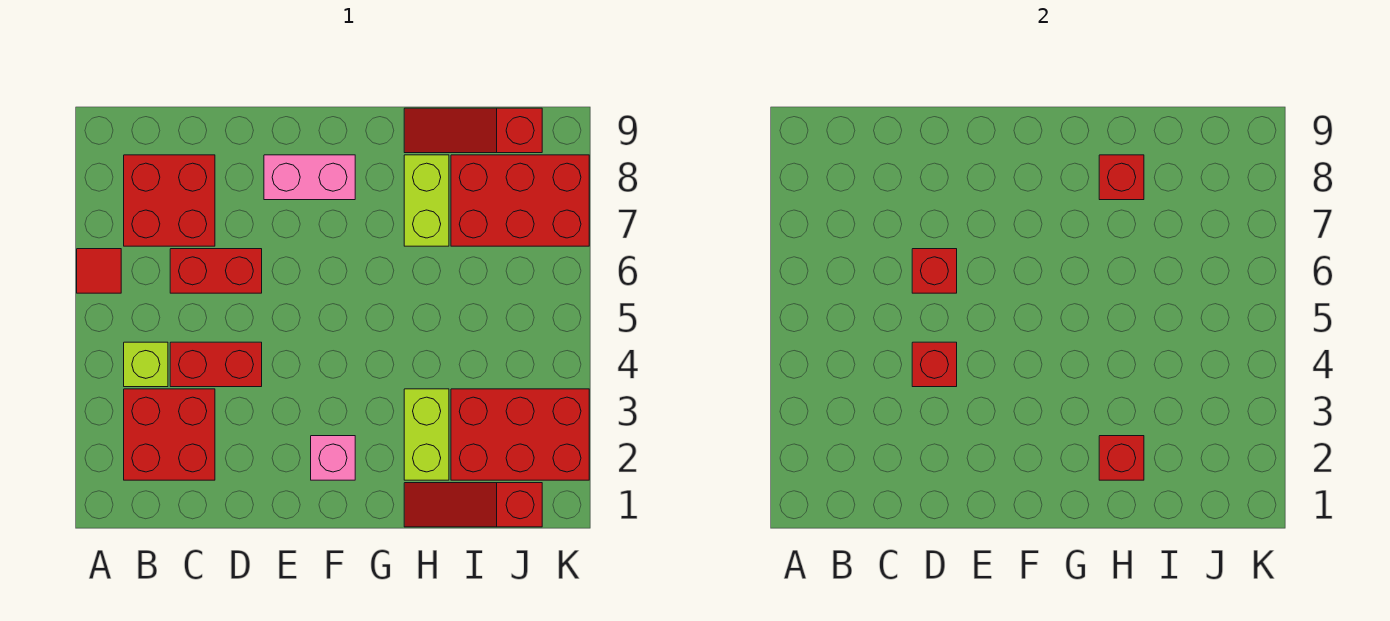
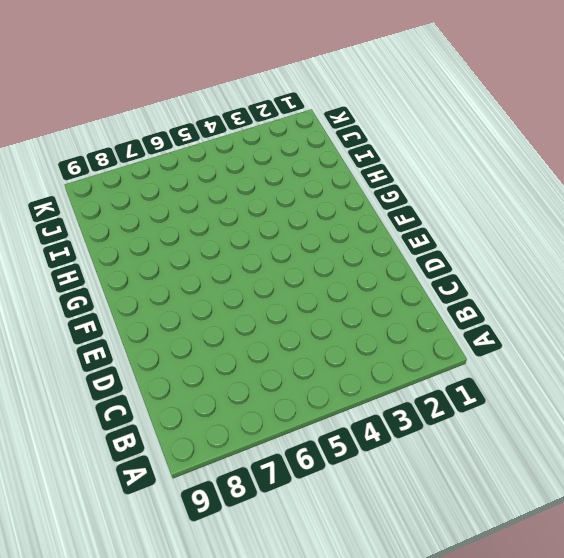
none -> red 1x1 tile [77,249,121,293]
none -> red 2x2 brick [124,389,215,480]
none -> lime 1x1 brick [124,342,168,387]

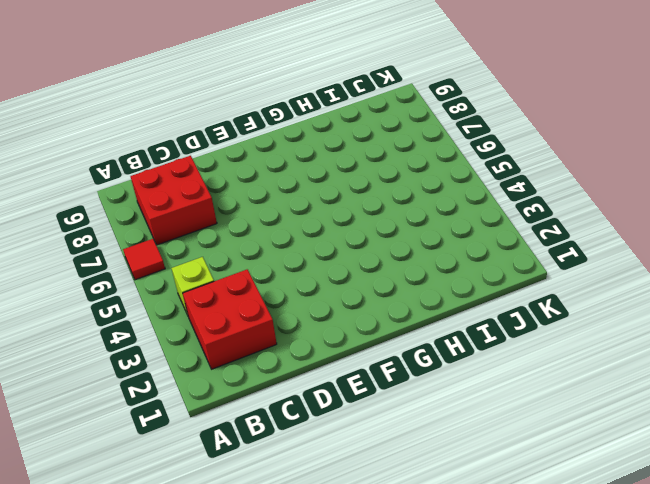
none -> red 1x2 brick [170,342,262,387]
none -> red 1x2 brick [170,249,262,293]
none -> pink 1x2 brick [264,155,355,200]

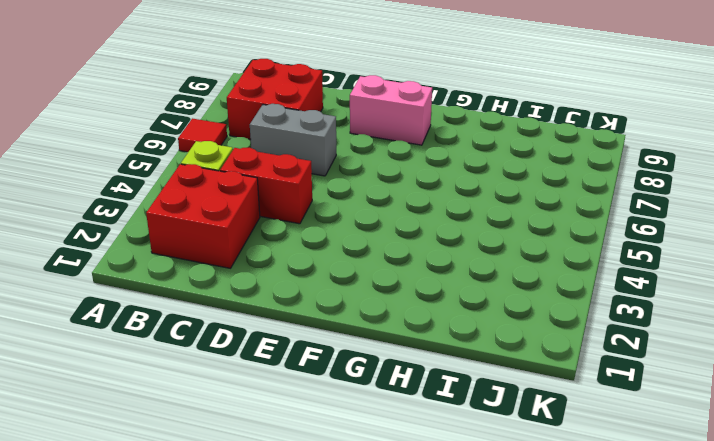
grey 1x2 brick [250,104,336,176] -> red 1x2 brick [170,249,262,293]
none -> pink 1x1 brick [311,436,355,480]
none -> red 1x3 slope [404,483,542,527]
none -> lime 1x2 brick [404,389,449,480]

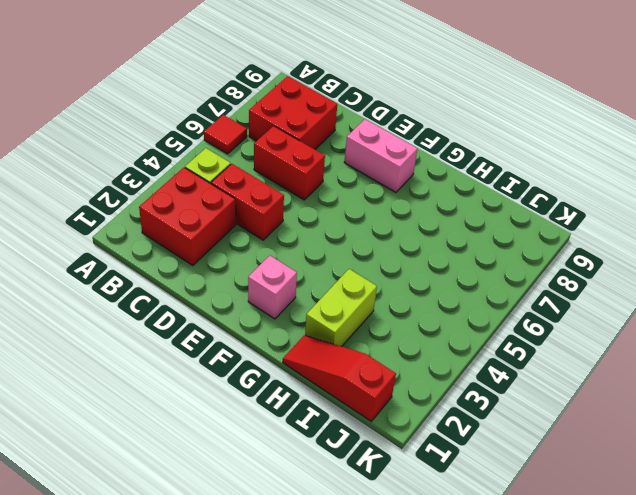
none -> lime 1x2 brick [404,155,449,246]
none -> red 1x3 slope [404,108,542,153]
none -> red 2x3 brick [451,389,589,480]

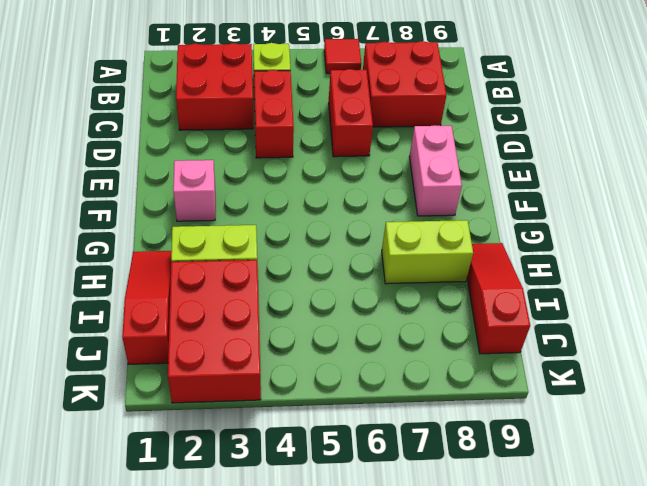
none -> red 2x3 brick [451,155,589,246]
none -> red 1x1 brick [912,342,957,387]
none -> red 1x1 brick [912,249,957,293]

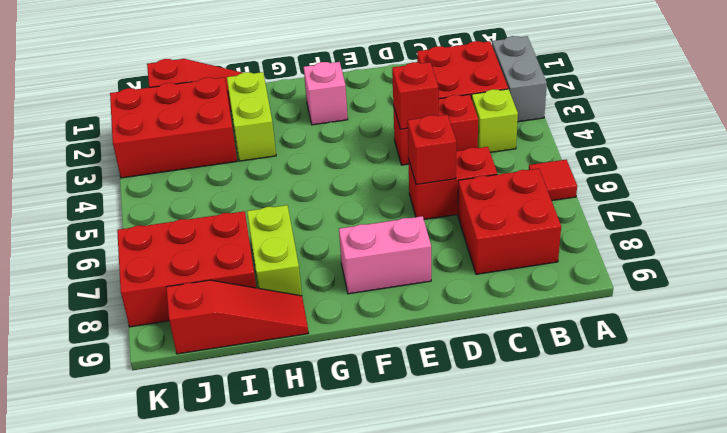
grey 1x2 brick [492,36,547,122] -> none
none -> red 1x1 brick [1099,436,1144,480]
none -> red 1x1 brick [1099,155,1144,200]

